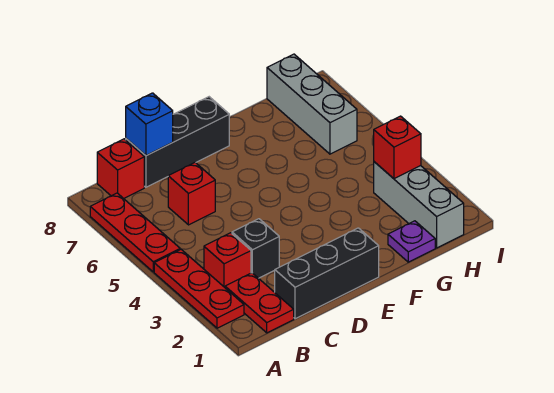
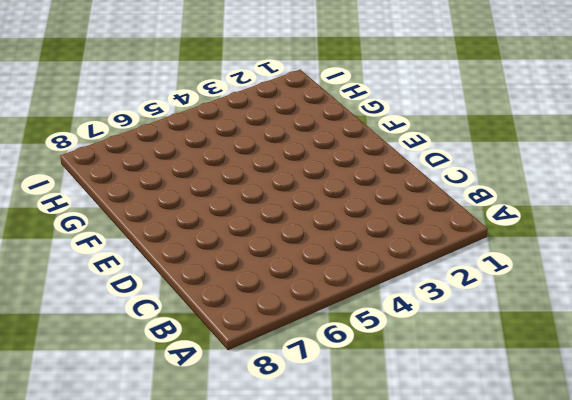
none -> red 1x3 plate [154,250,244,328]
none -> red 1x3 plate [90,193,180,272]
none -> red 1x2 plate [225,273,294,333]

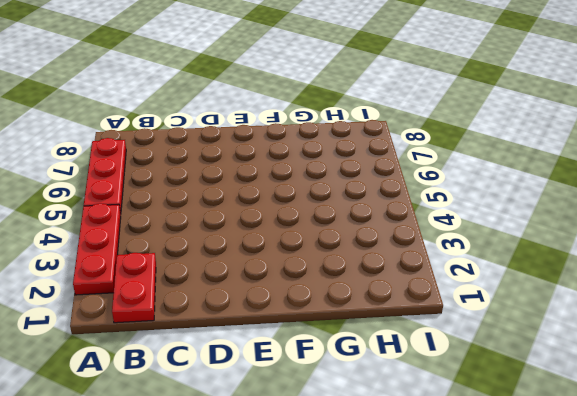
none -> red 1x1 brick [204,233,251,287]
none -> red 1x1 brick [97,139,144,198]
none -> black 1x3 brick [275,228,379,319]

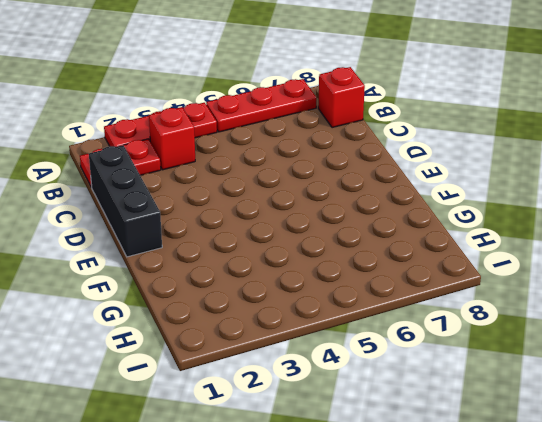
none -> black 1x1 brick [232,219,279,278]
none -> red 1x1 brick [168,163,215,225]
none -> black 1x3 brick [126,97,229,187]

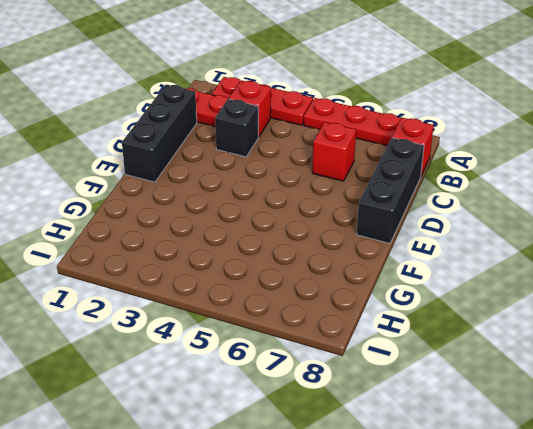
none -> purple 1x1 plate [388,221,435,262]
none -> grey 1x3 brick [374,162,464,248]
none -> grey 1x3 brick [267,54,357,154]

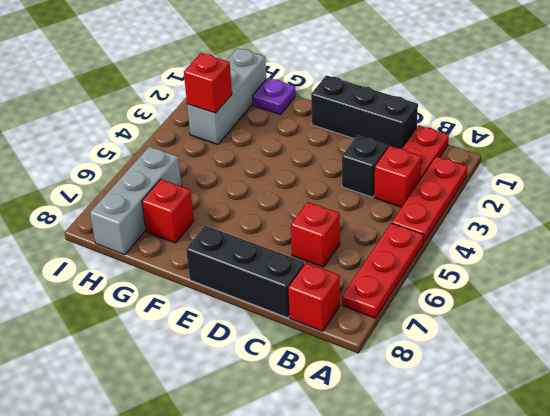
red 1x1 brick [142,179,194,243] -> none
none -> blue 1x1 brick [126,93,173,156]

